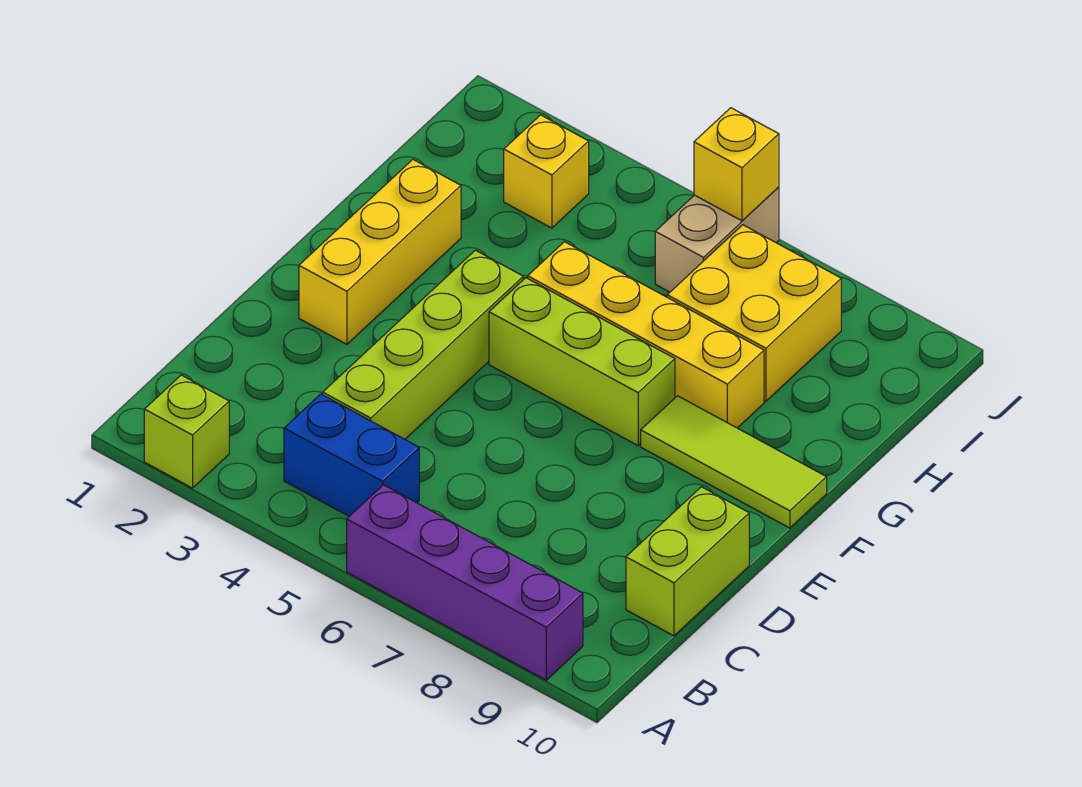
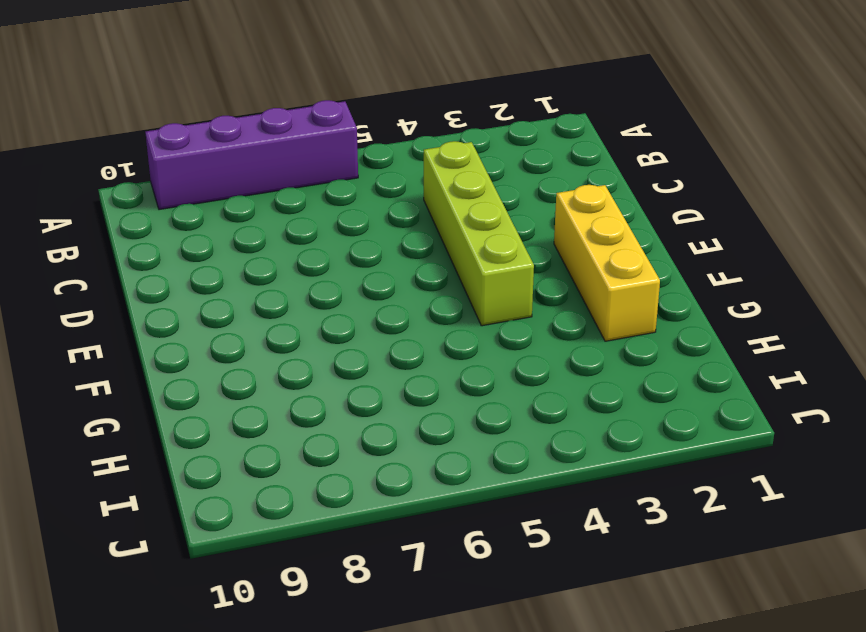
none -> lime 1x1 brick [144,375,229,488]
none -> blue 1x2 brick [284,394,419,516]
none -> lime 1x2 brick [626,487,749,636]

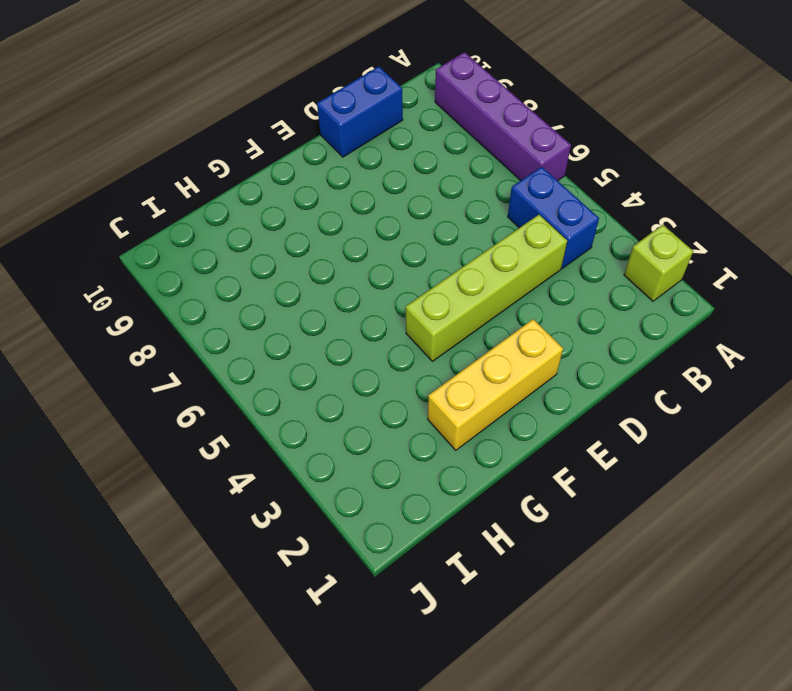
blue 1x2 brick [317,66,403,157] -> lime 1x2 brick [626,487,749,636]
none -> lime 1x3 brick [489,278,675,446]
none -> lime 1x3 tile [641,396,827,528]
none -> yellow 1x4 brick [528,242,764,428]

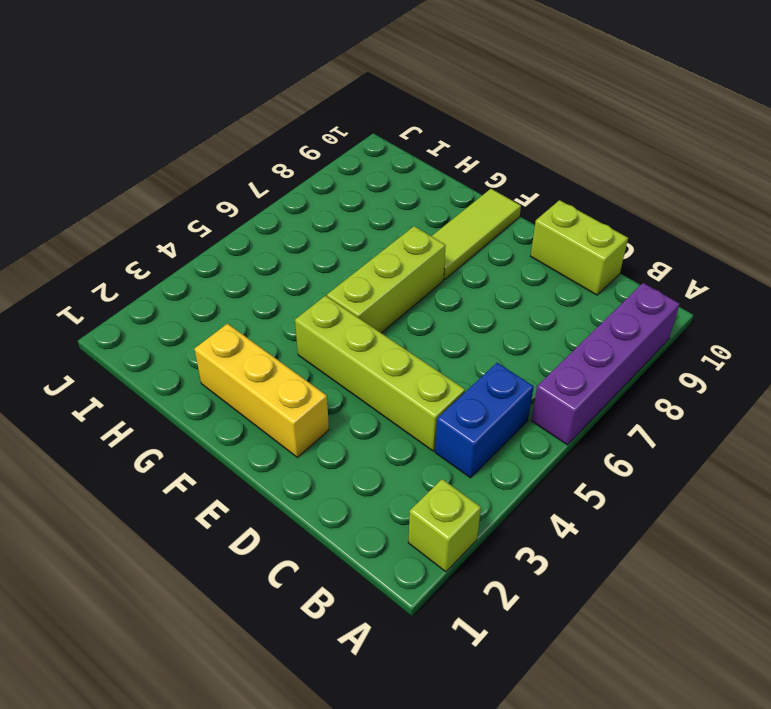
none -> yellow 1x4 brick [528,242,764,428]
none -> yellow 2x2 brick [667,225,841,401]
none -> yellow 1x1 brick [504,115,589,228]

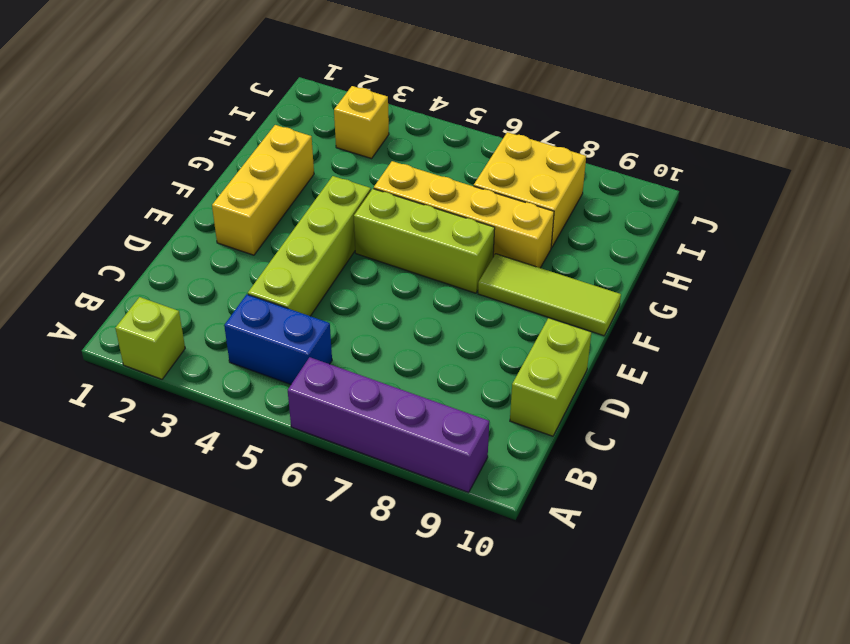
none -> tan 1x2 brick [655,187,779,292]
none -> yellow 1x1 brick [694,108,779,221]

